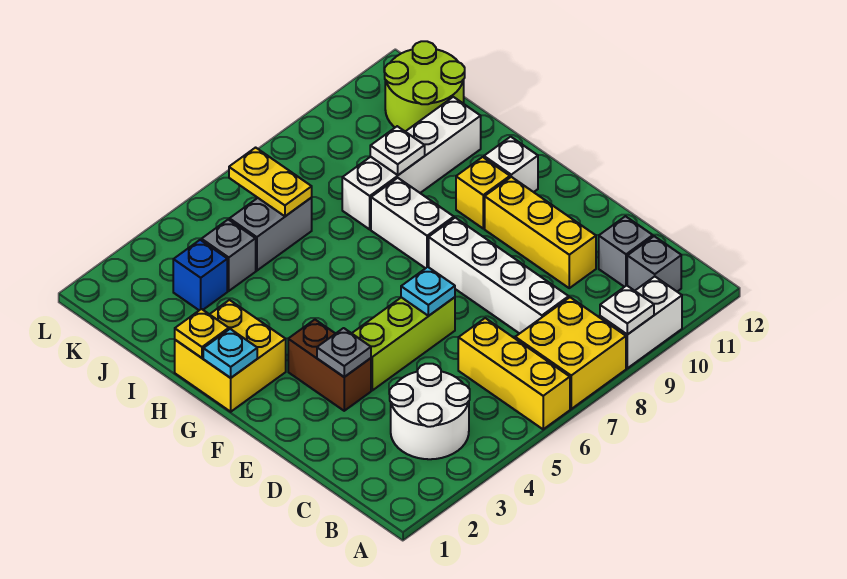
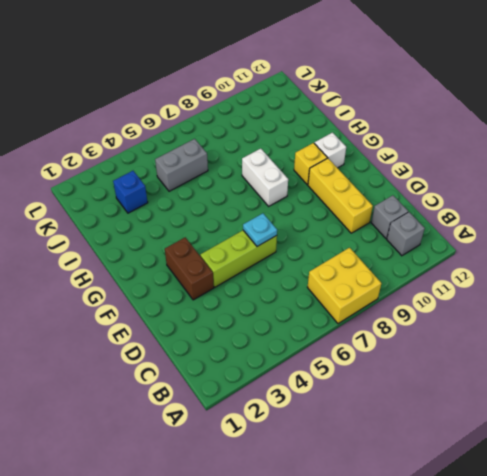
none -> yellow 1x3 brick [458,318,570,429]
none -> white 1x2 brick [600,277,682,368]
none -> white 2x2 round brick [390,364,470,459]

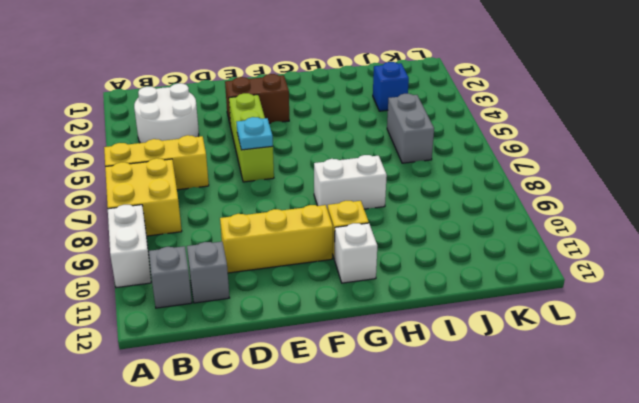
none -> white 1x4 brick [429,218,569,334]
none -> yellow 2x2 brick [175,300,286,412]
none -> white 1x4 brick [342,97,481,229]

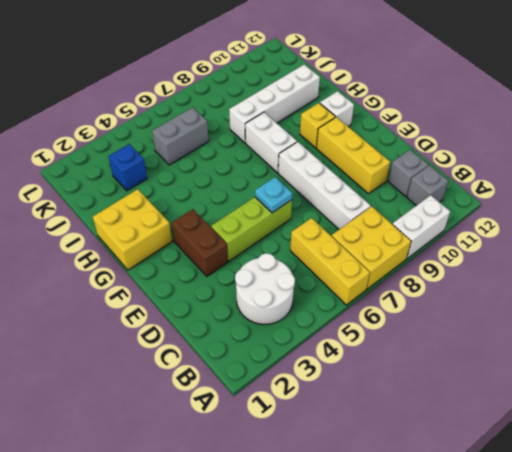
none -> grey 1x1 brick [202,219,256,291]
none -> lime 2x2 round brick [385,41,465,131]
none -> white 1x1 plate [600,286,654,335]

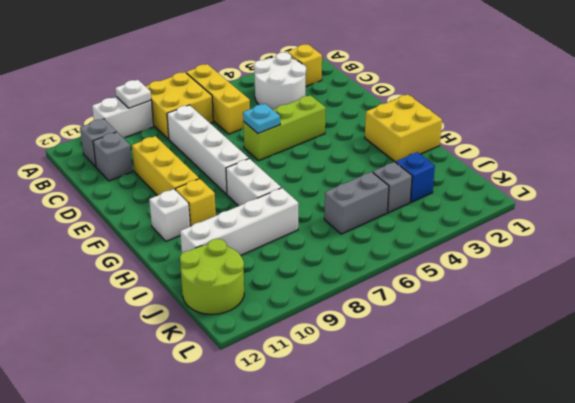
yellow 1x1 brick [288,44,322,86] -> none
none -> brown 1x2 brick [288,320,371,411]
none -> grey 1x1 plate [317,328,371,377]
none -> cyan 1x1 plate [203,329,257,378]

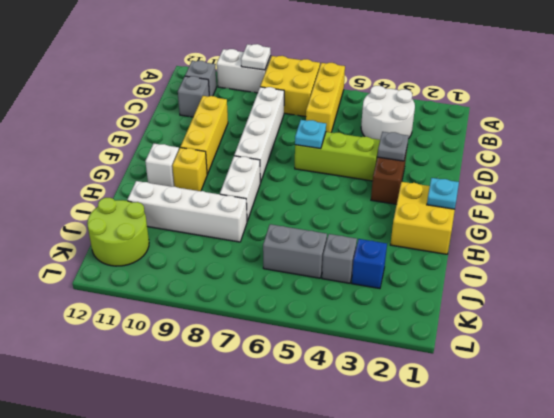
none -> yellow 1x1 plate [175,309,229,358]
none -> white 1x1 plate [370,126,425,175]
none -> yellow 1x2 plate [229,148,312,216]

